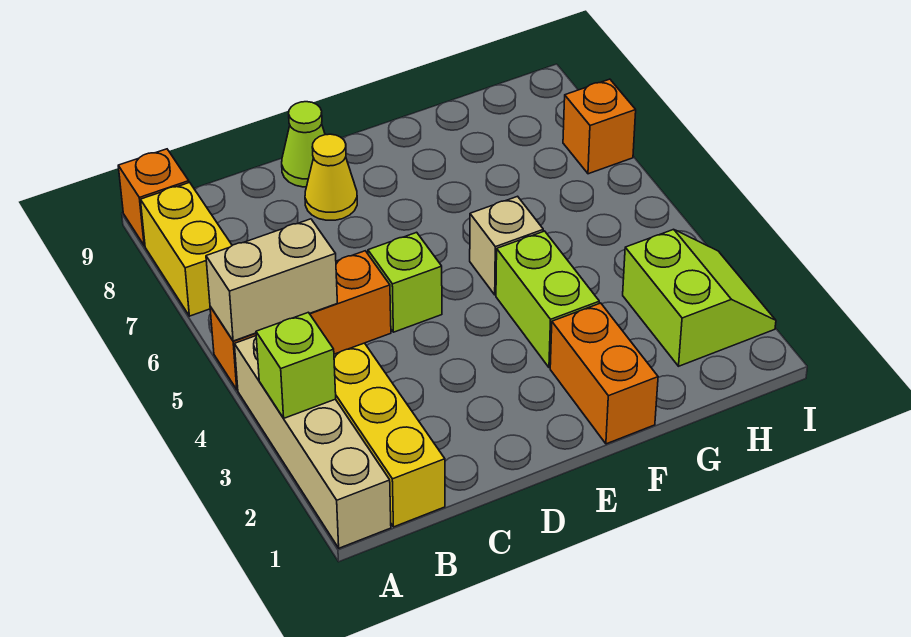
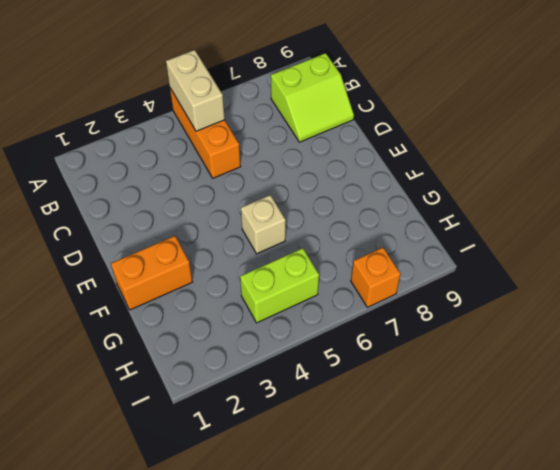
lime 2x2 slope [271,53,354,142] -> lime 2x2 slope moved to [623,229,776,366]
lime 1x2 brick [240,248,319,323] -> lime 1x2 brick moved to [496,231,599,368]
none -> tan 1x4 brick [234,336,391,548]
none -> yellow 1x2 brick [141,182,232,316]
none -> orange 1x1 brick [118,149,189,246]

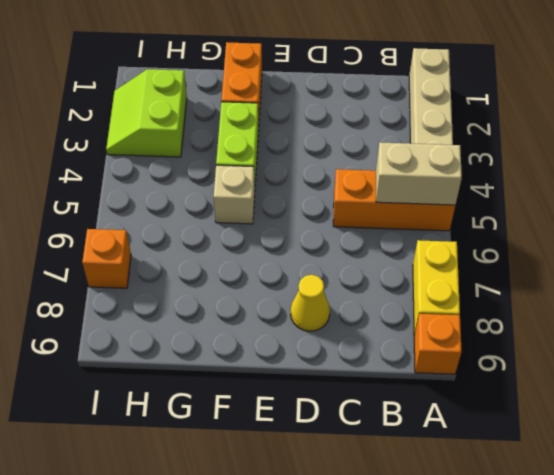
none -> yellow 1x3 brick [334,343,445,527]
none -> lime 1x1 brick [368,232,442,332]
none -> lime 1x1 cone [282,102,325,187]

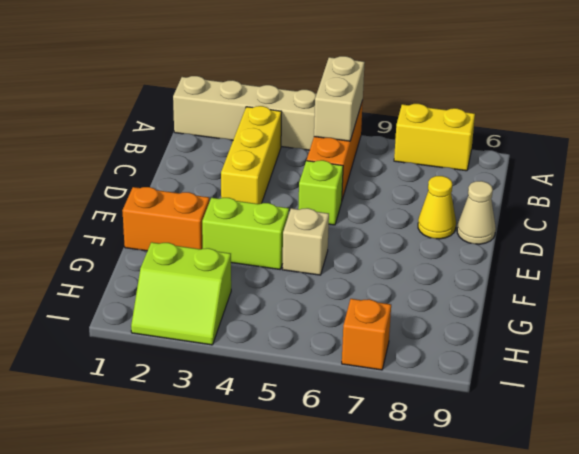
yellow 1x3 brick [221,106,282,204] -> yellow 1x3 brick turned to [334,343,445,527]
tan 1x1 cone [457,181,496,244] -> lime 1x1 cone [282,102,325,187]
none -> orange 1x1 brick [118,149,189,246]
none -> lime 1x1 brick [256,312,336,418]

